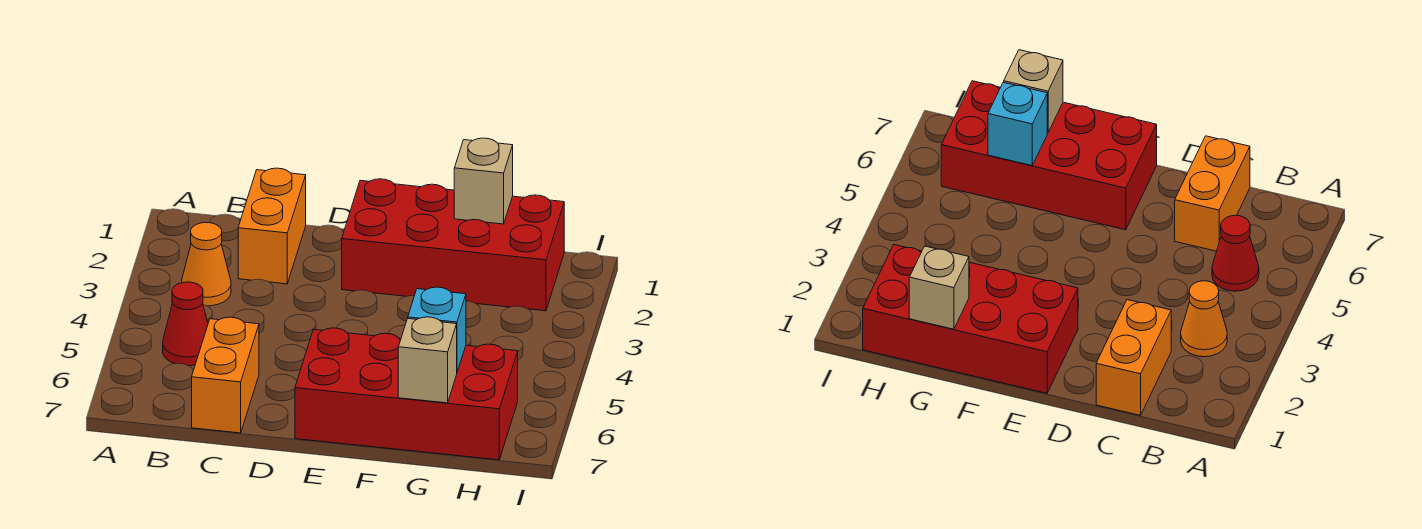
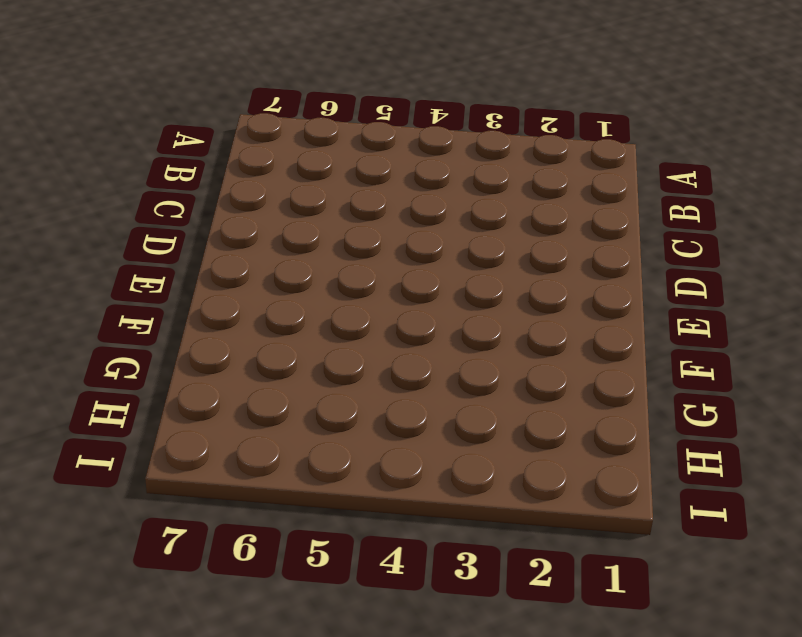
none -> orange 1x1 cone [181,222,231,306]
none -> red 1x1 cone [163,282,208,366]

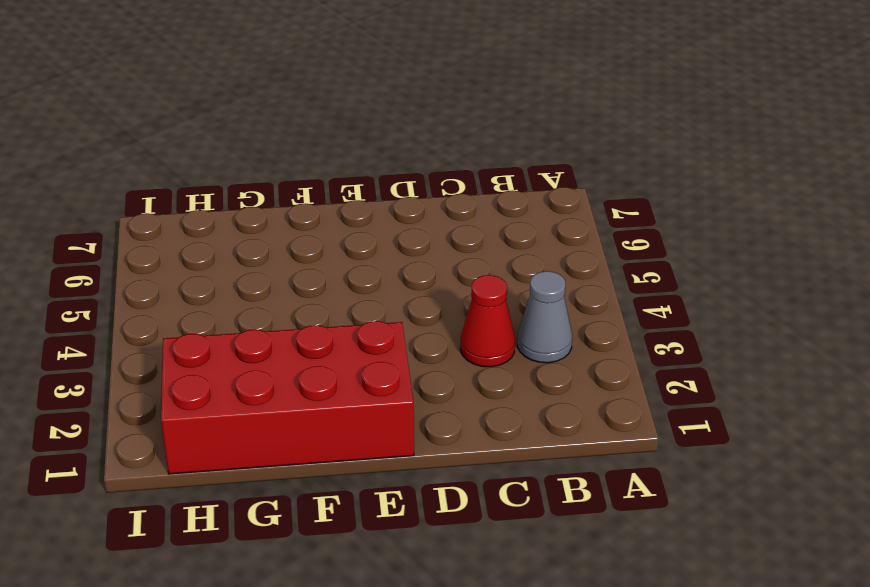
grey 1x1 cone [517,271,572,363] -> orange 1x1 cone [181,222,231,306]
red 1x1 cone [460,275,515,367] -> red 1x1 cone moved to [163,282,208,366]
none -> orange 1x2 brick [238,168,306,284]
none -> orange 1x2 brick [192,317,259,433]

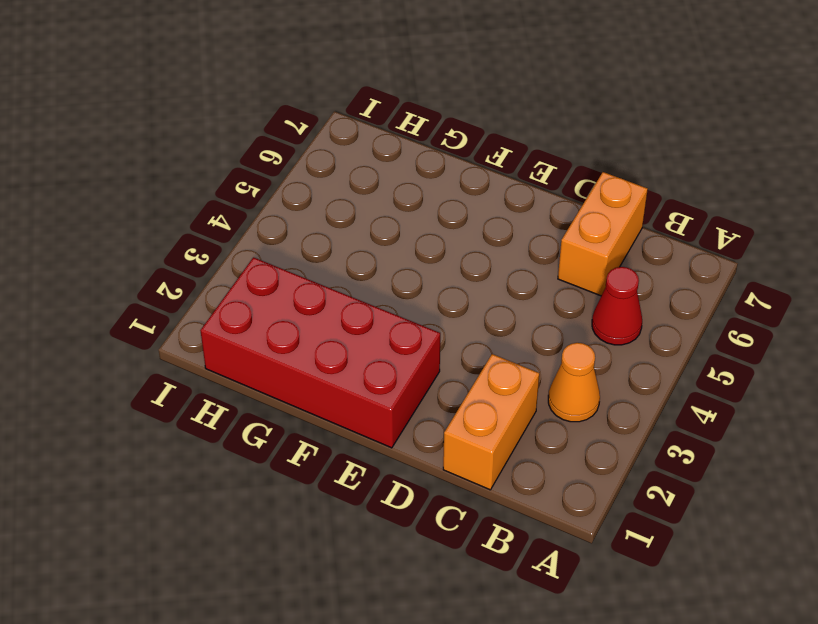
none -> red 2x4 brick [295,328,518,460]
none -> tan 1x1 brick [454,138,513,224]

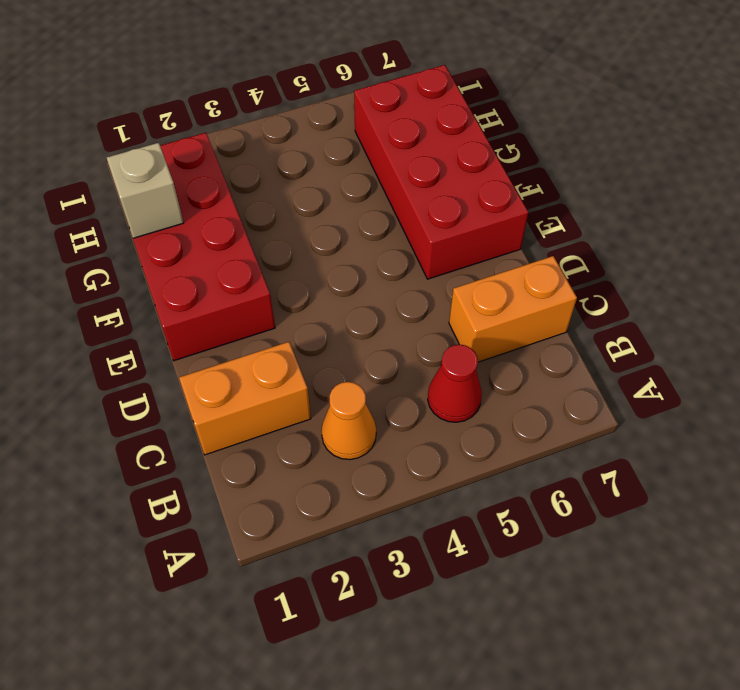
none -> cyan 1x1 brick [408,287,466,372]
none -> tan 1x1 brick [398,317,457,403]

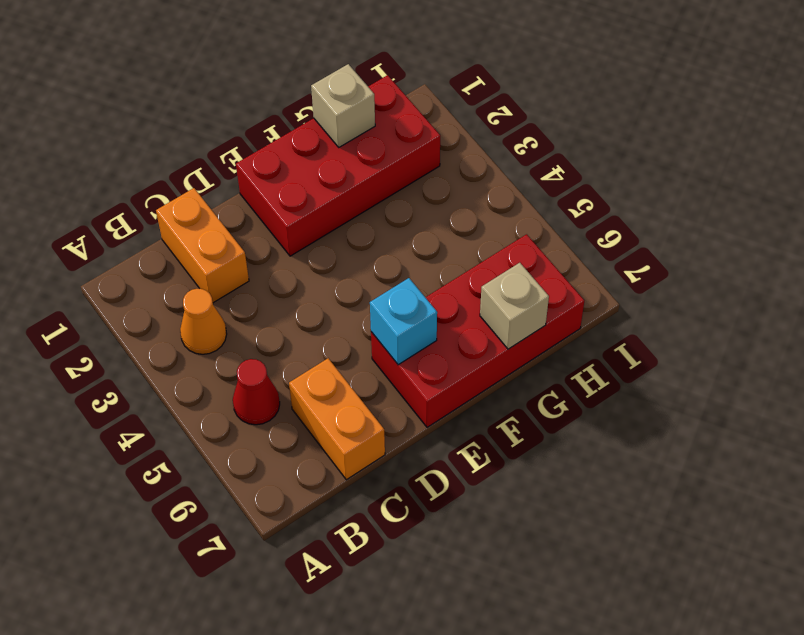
cyan 1x1 brick [370,278,437,365] -> cyan 1x1 brick moved to [408,287,466,372]

